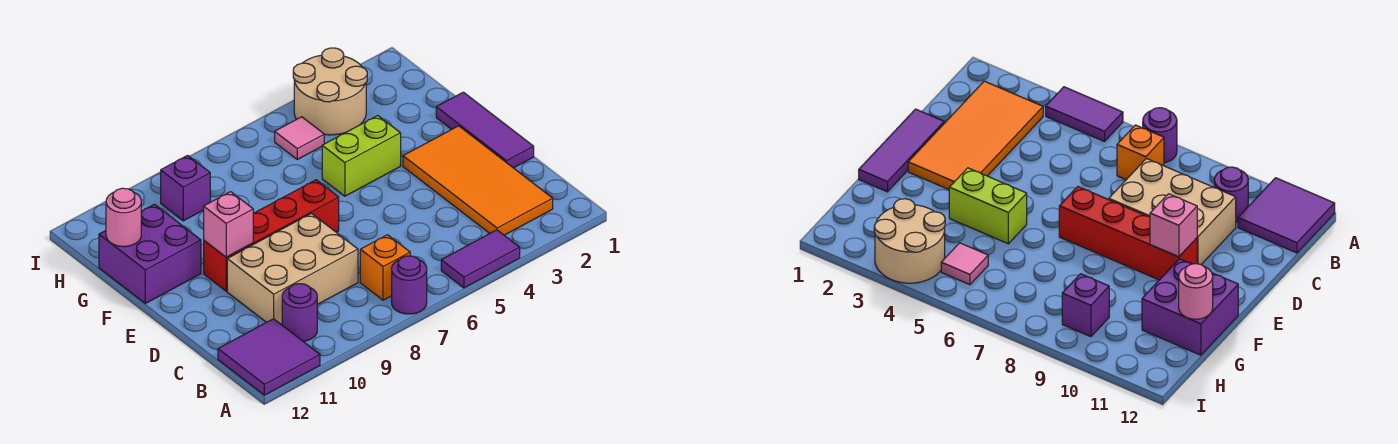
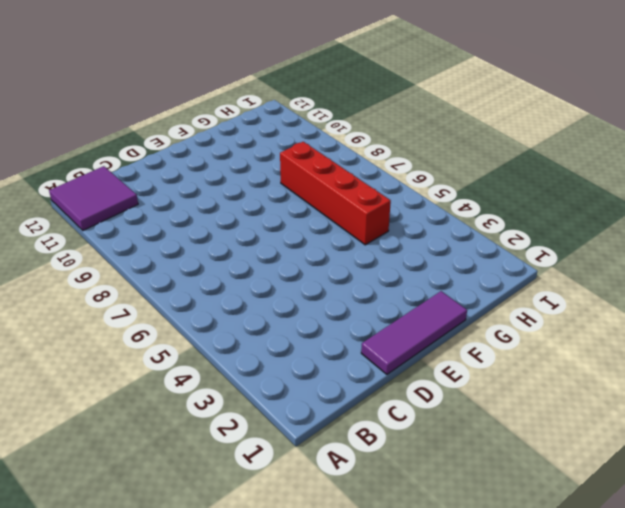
red 1x4 brick [280,142,391,245] -> red 1x4 brick moved to [204,180,339,291]
none -> purple 1x2 tile [441,230,520,288]
none -> purple 1x1 round brick [392,256,427,314]
none -> orange 2x4 tile [403,126,553,235]

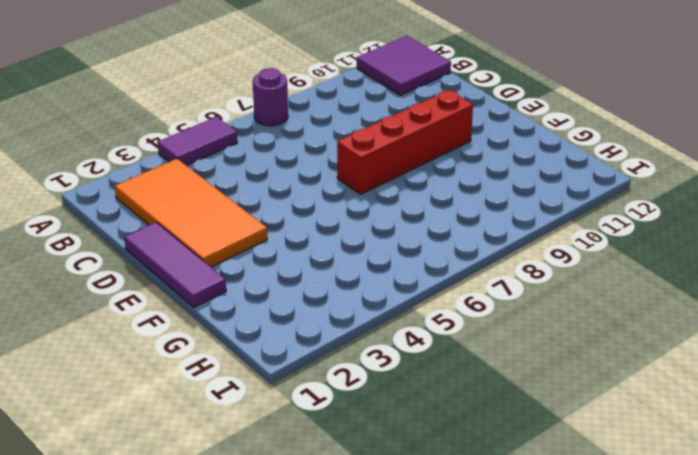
none -> orange 1x1 brick [360,235,410,300]
none -> purple 1x1 round brick [282,284,317,341]
none -> tan 2x3 brick [227,213,358,324]

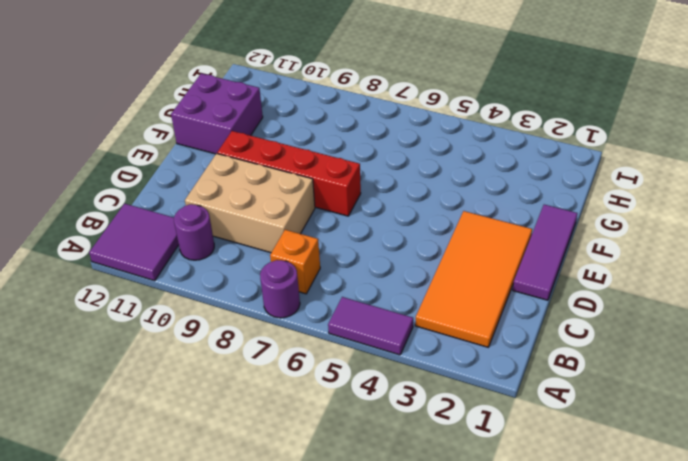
none -> lime 1x2 brick [322,116,401,196]
none -> tan 2x2 round brick [293,48,367,135]
none -> pink 1x1 tile [275,117,324,159]

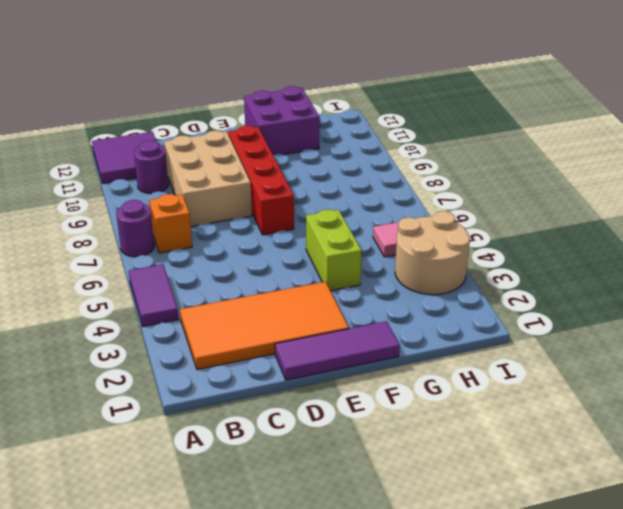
none -> purple 1x1 brick [161,155,210,221]
none -> pink 1x1 brick [204,192,253,257]
none -> pink 1x1 round brick [106,188,141,247]

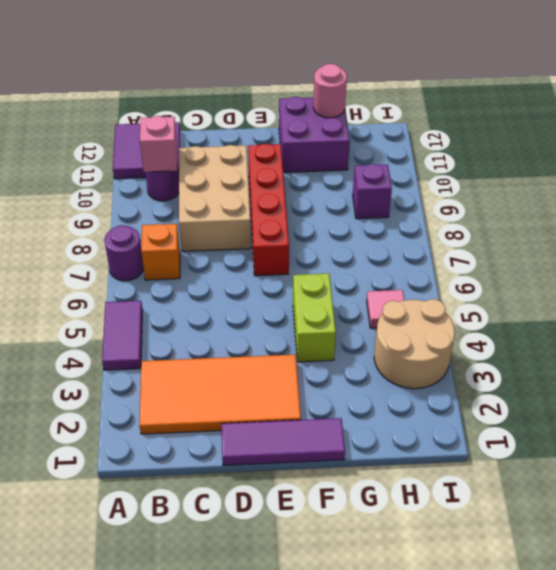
pink 1x1 brick [140,116,177,172] -> pink 1x1 brick moved to [204,192,253,257]

